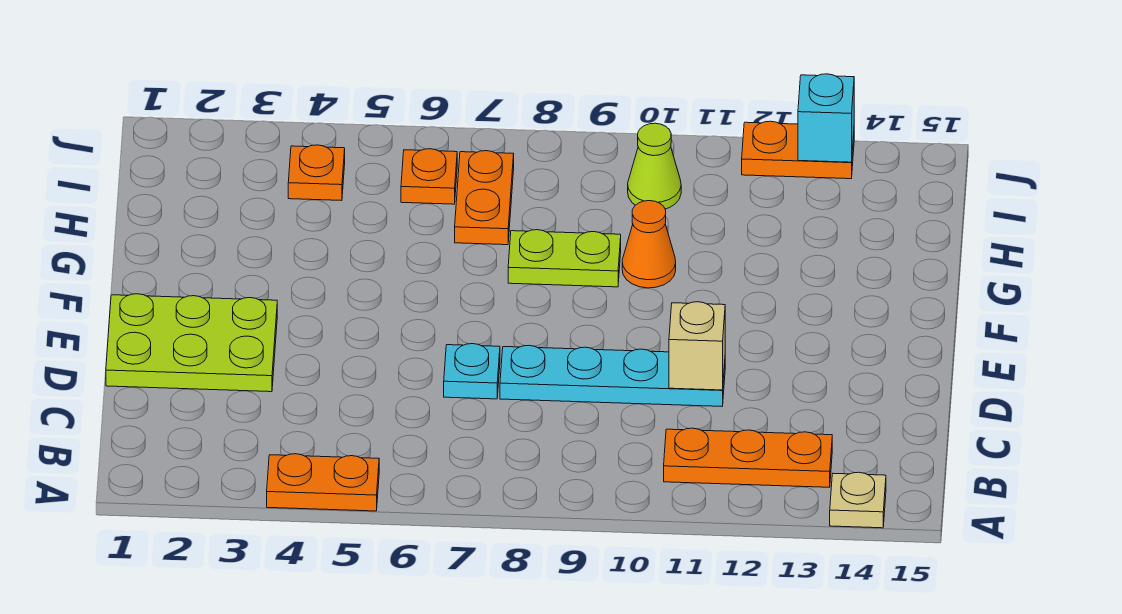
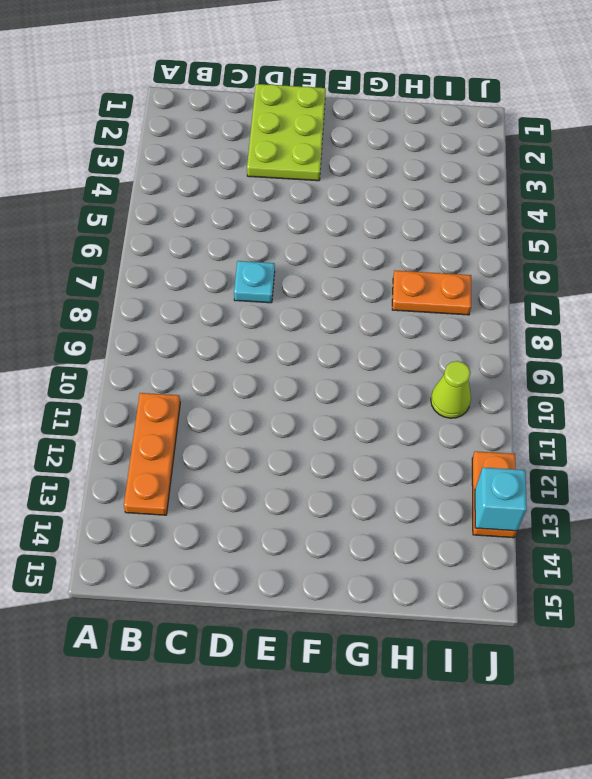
none -> orange 1x2 plate [267,454,379,511]
none -> tan 1x1 plate [830,472,886,528]
none -> cyan 1x4 plate [500,346,725,406]

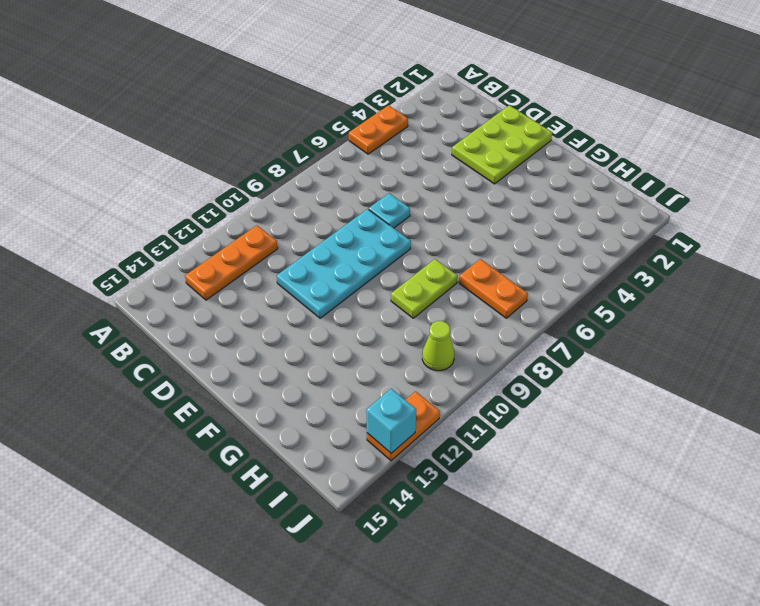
cyan 2x4 plate [277,209,411,318] -> cyan 1x4 plate [500,346,725,406]
none -> tan 1x1 plate [830,472,886,528]
none -> orange 1x1 cone [622,201,676,288]
none -> orange 1x1 plate [288,145,345,201]

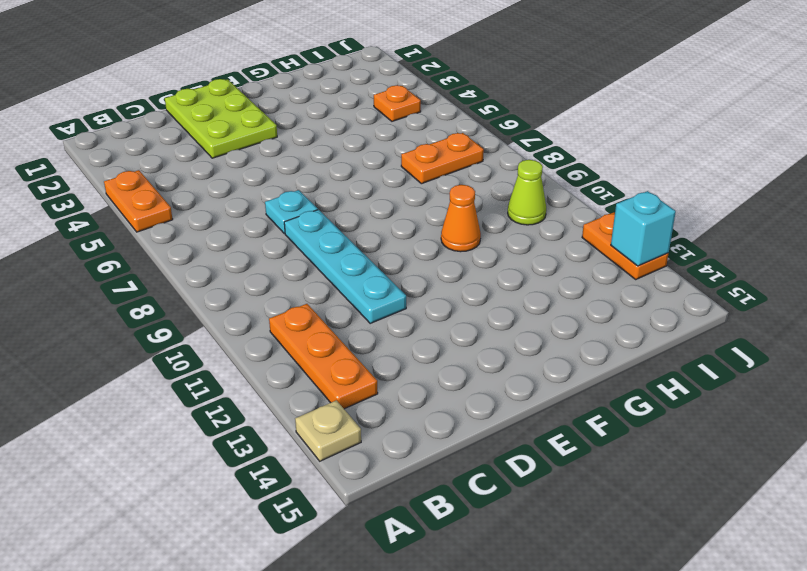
none -> lime 1x2 plate [508,230,621,287]
none -> orange 1x1 plate [401,149,457,204]
none -> tan 1x1 brick [669,302,725,390]

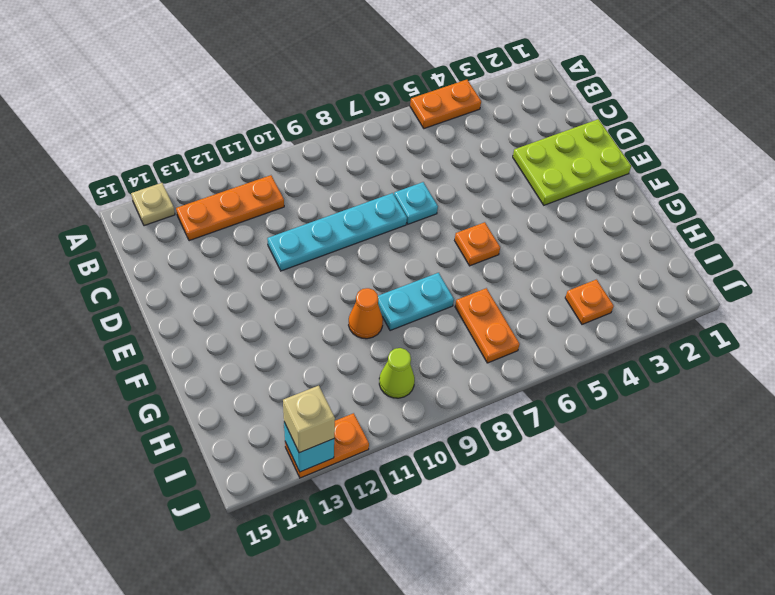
orange 1x1 plate [455,222,500,266] -> orange 1x1 plate moved to [401,149,457,204]
cyan 1x2 plate [378,273,454,331] -> lime 1x2 plate [508,230,621,287]
tan 1x1 brick [283,386,335,453] -> tan 1x1 brick moved to [669,302,725,390]

